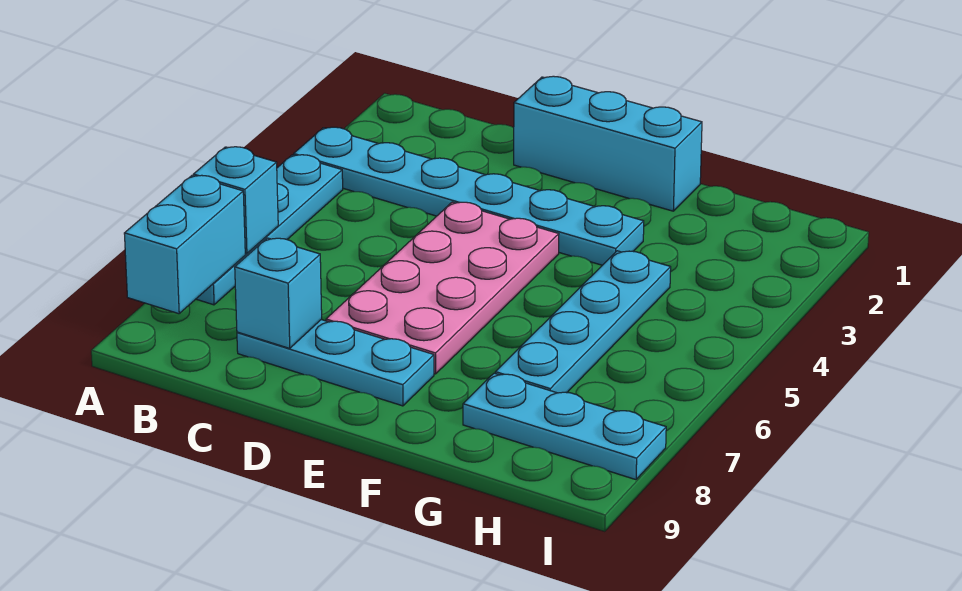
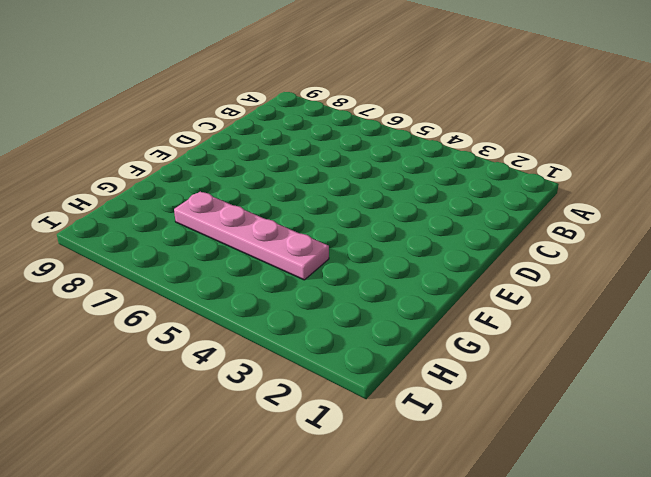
pink 1x4 plate [174,192,329,280] -> cyan 1x4 plate [495,251,671,393]
none -> cyan 1x6 plate [294,127,644,265]
none -> cyan 1x4 plate [197,155,343,305]

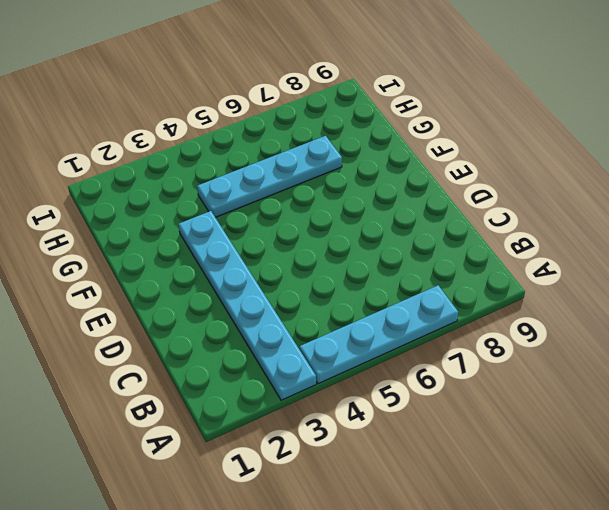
none -> cyan 1x3 plate [237,320,434,406]
none -> cyan 1x3 brick [514,76,702,211]

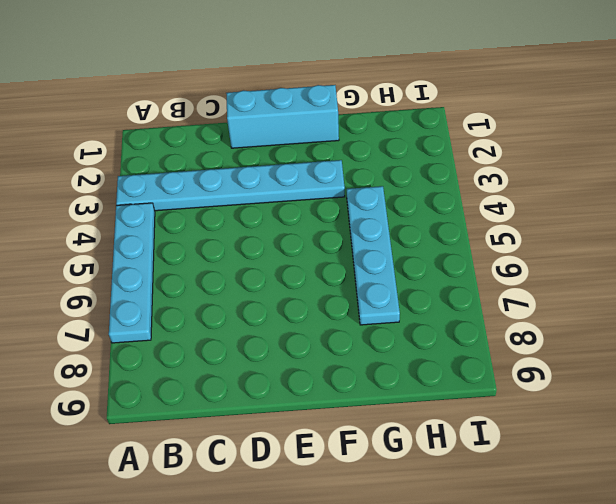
none -> cyan 1x3 plate [237,320,434,406]
none -> pink 2x4 plate [326,202,559,374]

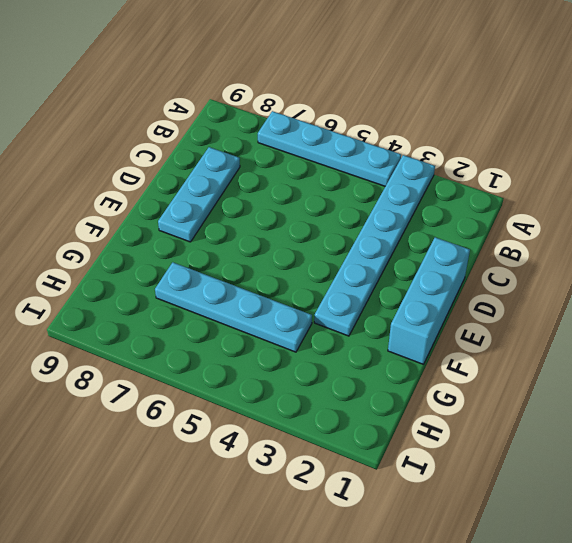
none -> pink 2x4 plate [326,202,559,374]
none -> cyan 1x3 plate [463,373,666,480]

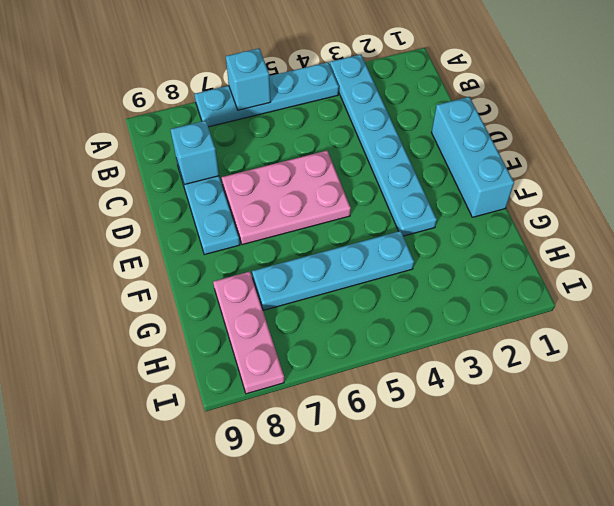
pink 2x3 plate [222,151,351,245] -> pink 2x4 plate [326,202,559,374]
pink 1x3 plate [213,272,284,394] -> cyan 1x3 plate [463,373,666,480]
none -> cyan 1x2 brick [124,175,245,314]

